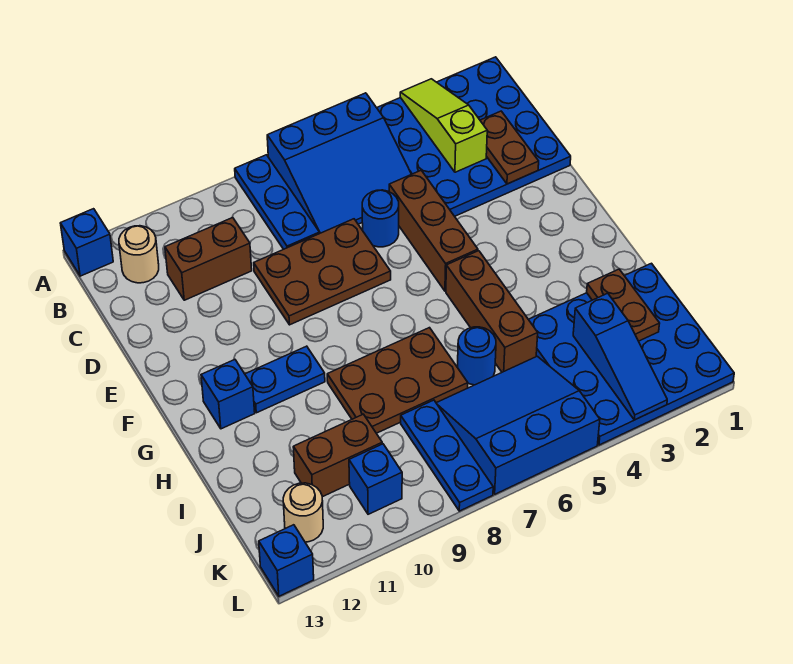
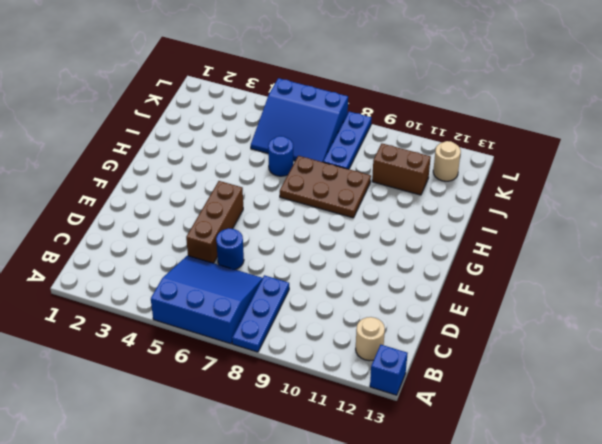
none -> blue 4x4 plate [377,57,571,216]
none -> brown 1x2 brick [165,218,252,300]
none -> brown 2x3 plate [254,219,391,325]

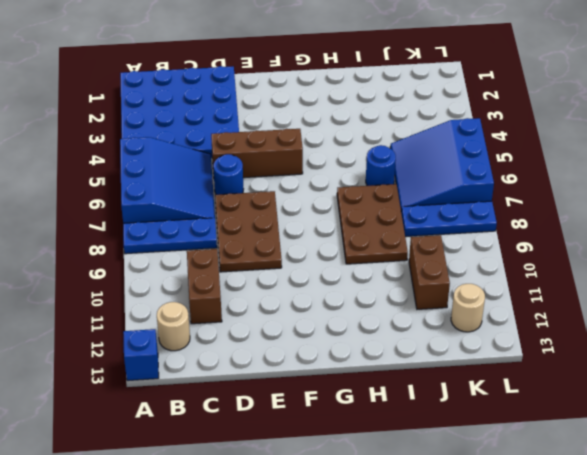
none -> brown 1x3 brick [446,251,538,372]
none -> blue 1x2 plate [245,346,325,413]
none -> blue 1x1 brick [201,360,255,429]

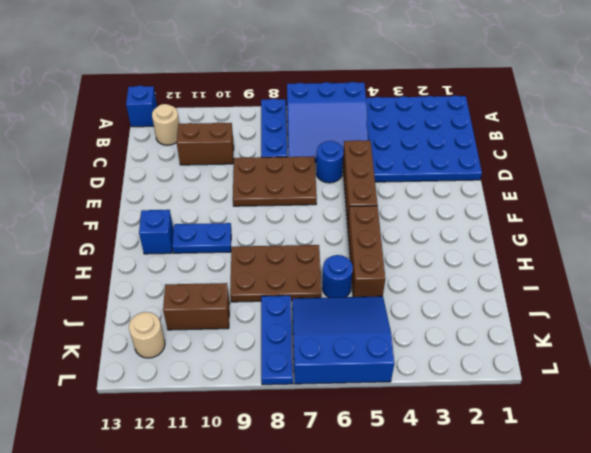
none -> blue 4x4 plate [528,263,734,445]
none -> blue 1x1 brick [349,444,402,514]
none -> blue 1x1 brick [259,525,314,596]

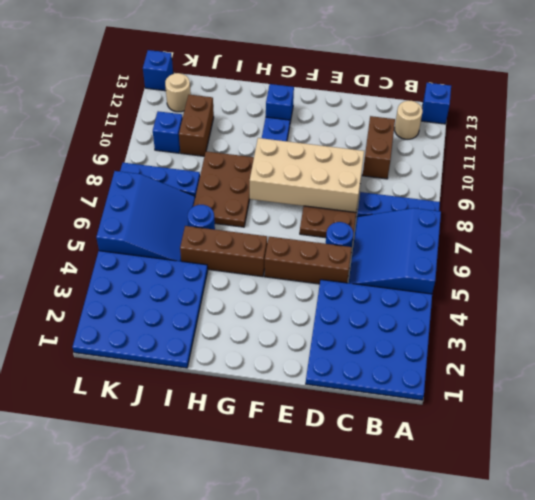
tan 2x4 brick [250,138,364,212] -> none
none -> lime 1x3 slope [400,79,487,172]
none -> brown 1x2 plate [480,111,539,184]
none -> brown 1x2 plate [587,269,660,341]

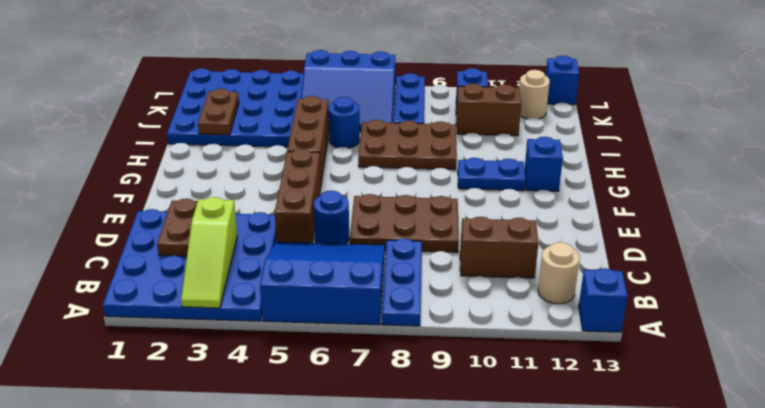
none -> blue 1x3 slope [573,293,667,420]

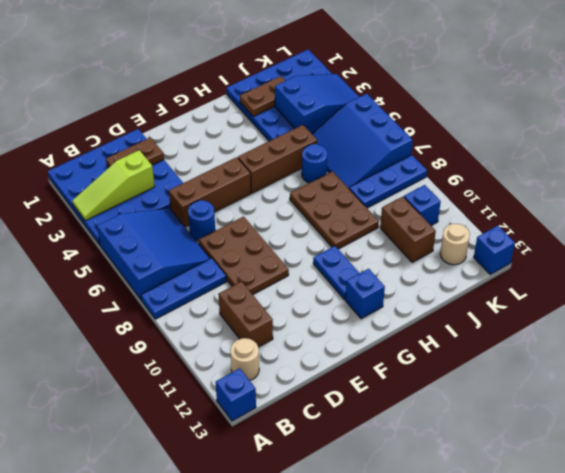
blue 2x3 slope [275,74,359,133] -> blue 1x3 slope [573,293,667,420]

